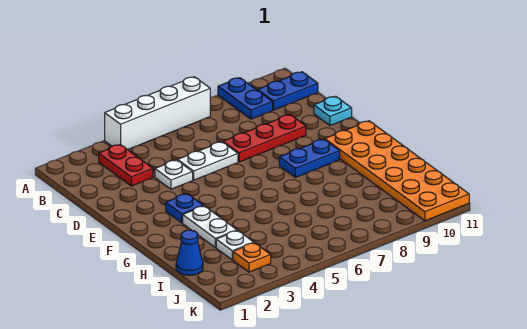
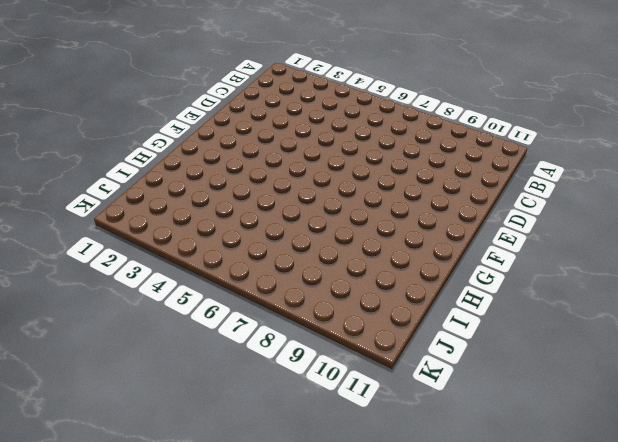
none -> white 1x4 brick [105,77,210,150]
none -> blue 1x2 plate [218,78,273,119]
none -> red 1x2 plate [99,144,153,186]

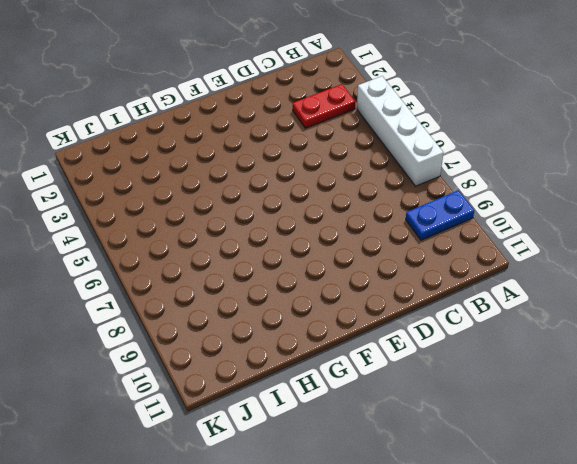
none -> blue 1x2 plate [258,72,318,110]
none -> white 1x1 plate [155,160,193,189]
none -> white 1x2 plate [178,142,238,180]

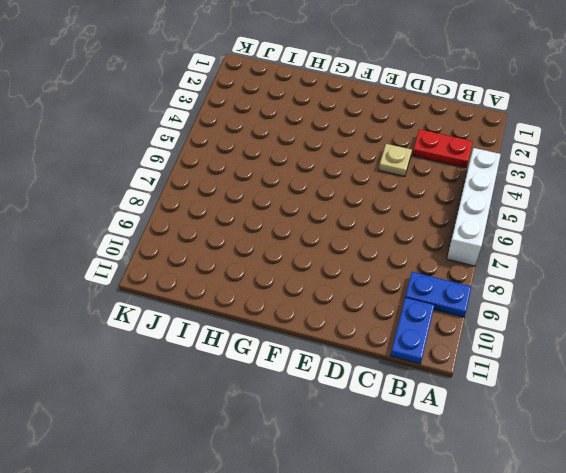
tan 1x1 plate [379,144,412,176] -> white 1x1 plate [155,160,193,189]
none -> white 1x2 plate [178,142,238,180]
none -> red 1x3 plate [223,115,306,162]
none -> cyan 1x1 plate [314,96,352,126]

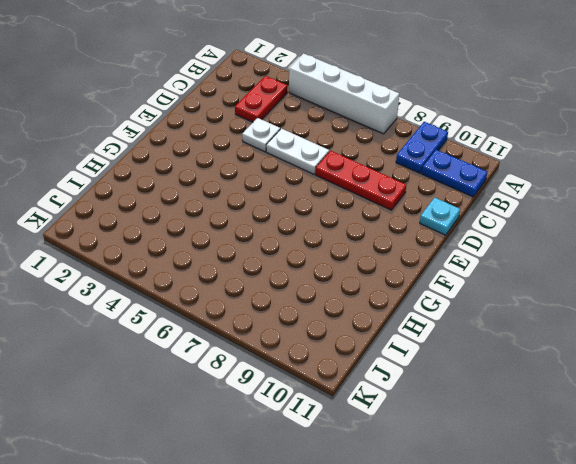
none -> blue 1x1 plate [166,194,203,223]
none -> blue 1x2 plate [279,139,340,178]
none -> orange 2x6 plate [325,121,469,221]

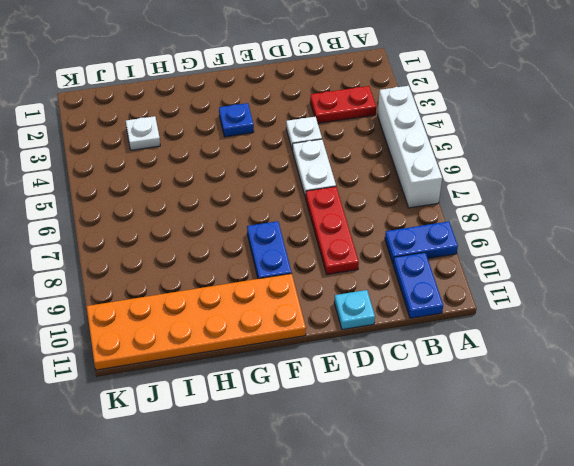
none -> white 1x2 plate [183,206,237,248]
none -> blue 1x1 cone [176,230,203,275]
none -> orange 1x1 plate [233,243,271,272]

